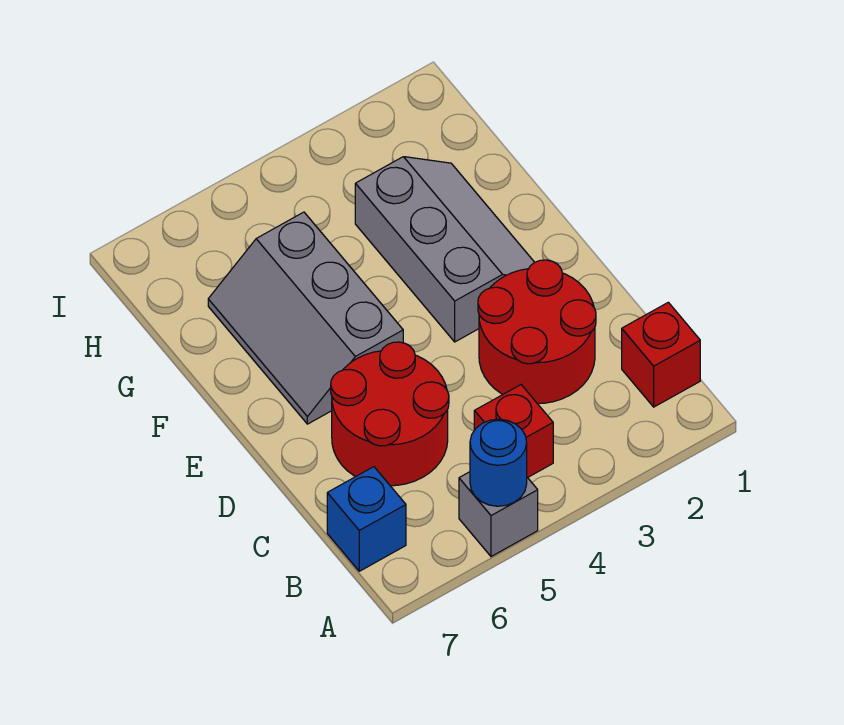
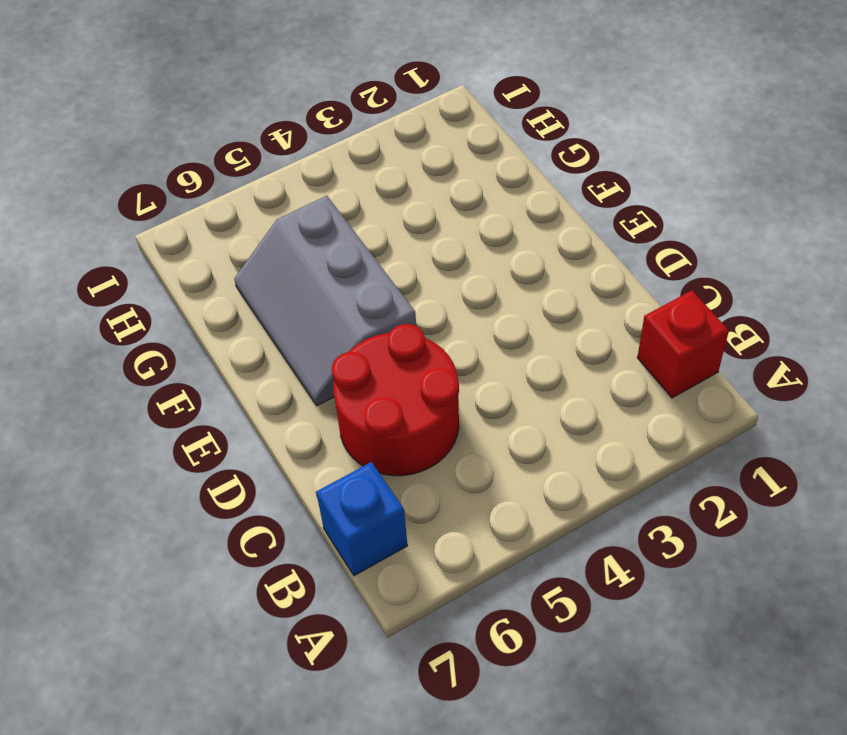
none -> grey 1x1 brick [459,472,538,557]
none -> red 1x1 brick [474,385,553,478]

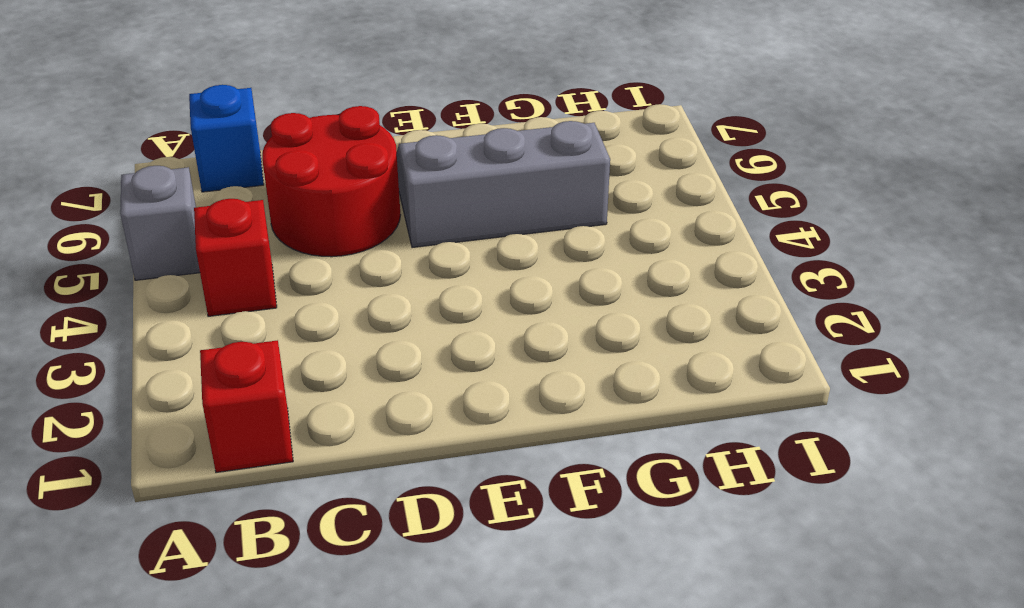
none -> red 2x2 round brick [478,260,596,404]
none -> grey 2x3 slope [355,157,534,342]

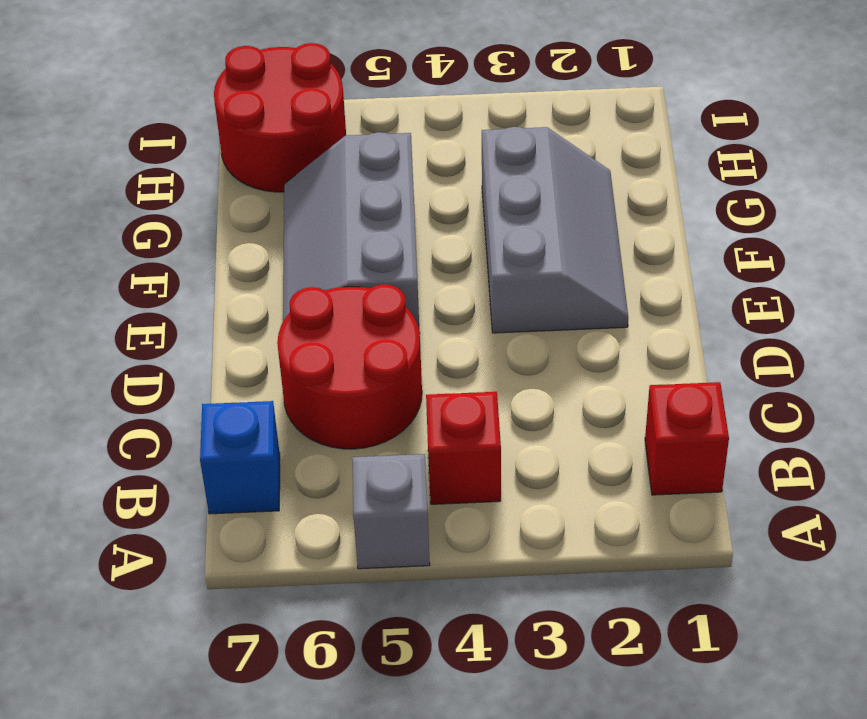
red 2x2 round brick [214,43,346,192] -> red 2x2 round brick moved to [478,260,596,404]
none -> blue 1x1 round brick [470,419,527,506]

